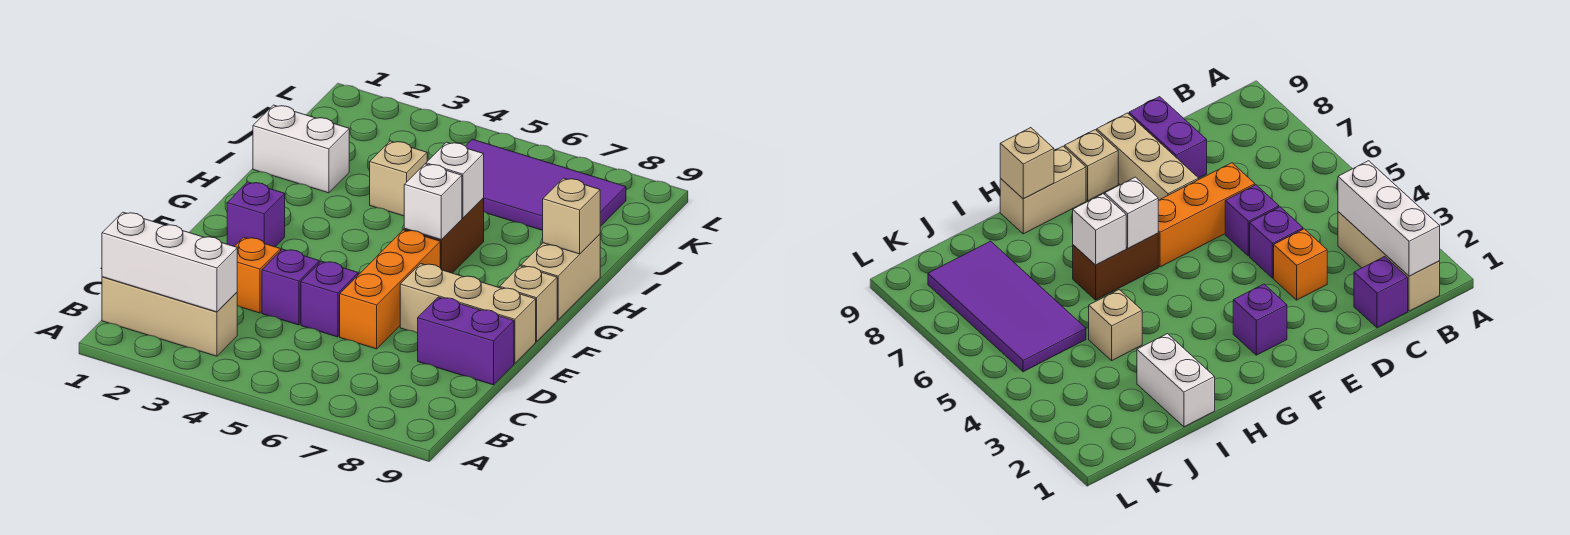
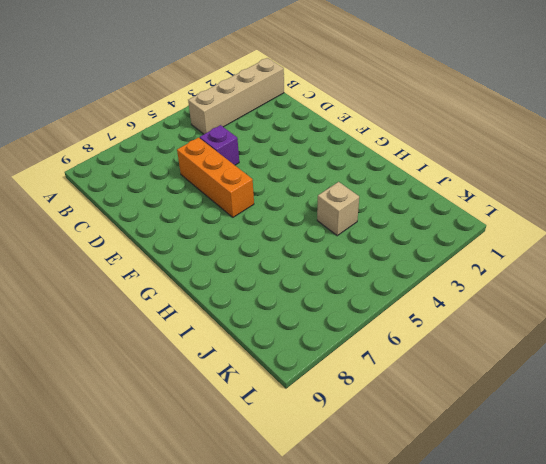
tan 1x4 brick [188,58,284,134] -> tan 1x3 brick [102,277,237,356]
none -> purple 1x1 brick [1354,257,1408,328]
none -> orange 1x1 brick [234,237,281,313]
none -> purple 1x1 brick [262,249,319,325]

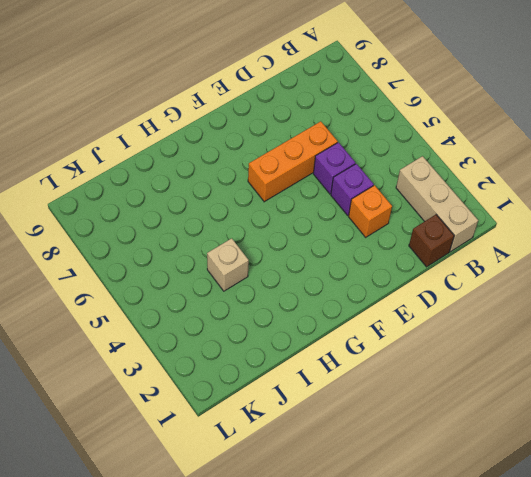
brown 1x1 brick [409,215,454,267] -> purple 1x1 brick [1354,257,1408,328]
none -> purple 1x2 brick [418,297,514,385]
none -> tan 1x3 brick [400,264,536,363]
none -> purple 1x1 brick [227,182,285,247]

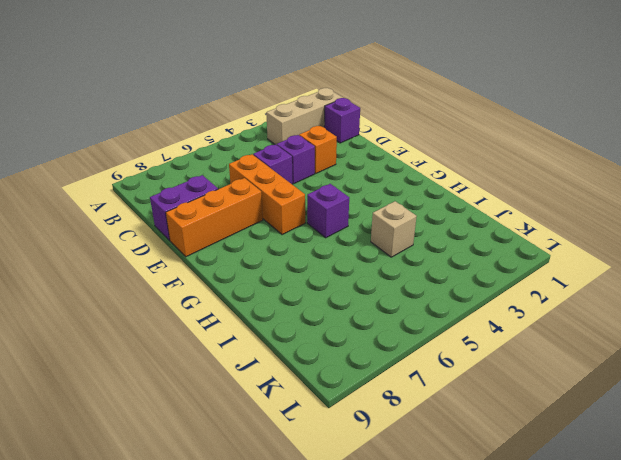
orange 1x3 brick [166,178,263,257] -> tan 1x3 brick [400,264,536,363]
purple 1x1 brick [307,184,349,238] -> purple 1x1 brick moved to [227,182,285,247]
none -> tan 1x1 brick [500,266,557,342]
none -> brown 1x2 brick [404,198,484,273]
none -> tan 1x2 brick [521,234,600,320]

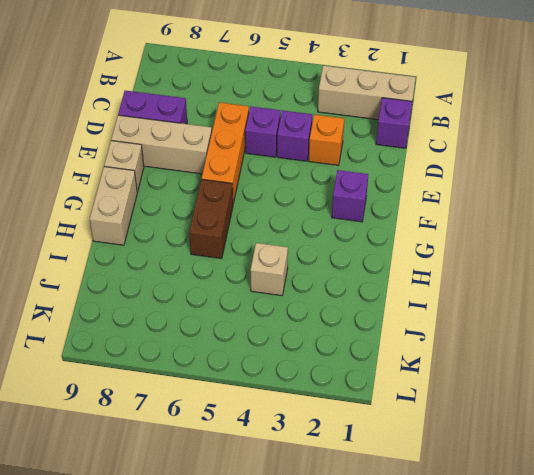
none -> white 1x2 brick [253,105,349,193]
none -> purple 2x4 tile [466,139,626,230]
none -> white 1x3 brick [102,212,237,312]

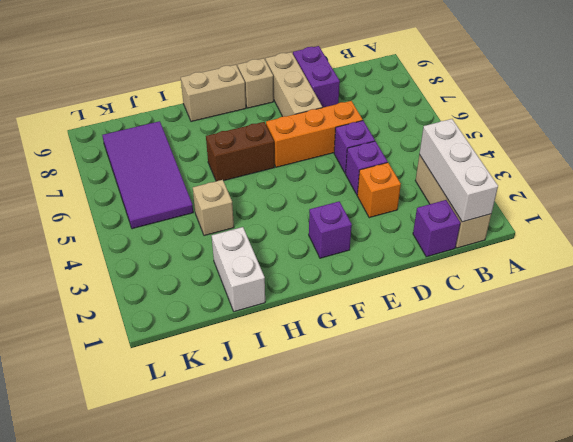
none -> white 1x1 brick [404,164,462,239]
none -> white 1x1 brick [426,142,484,218]
none -> tan 1x1 brick [543,178,600,254]

